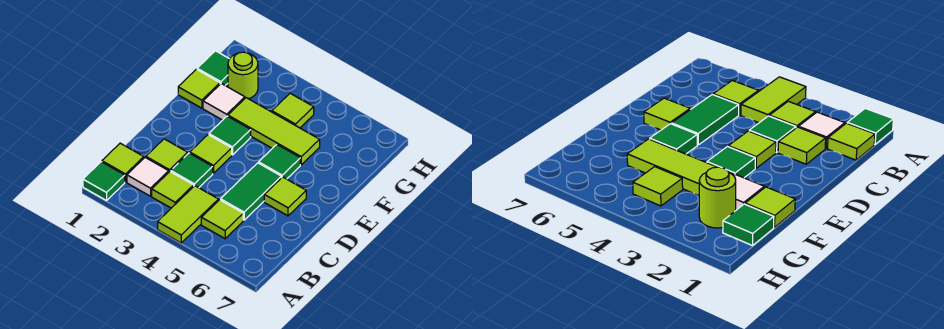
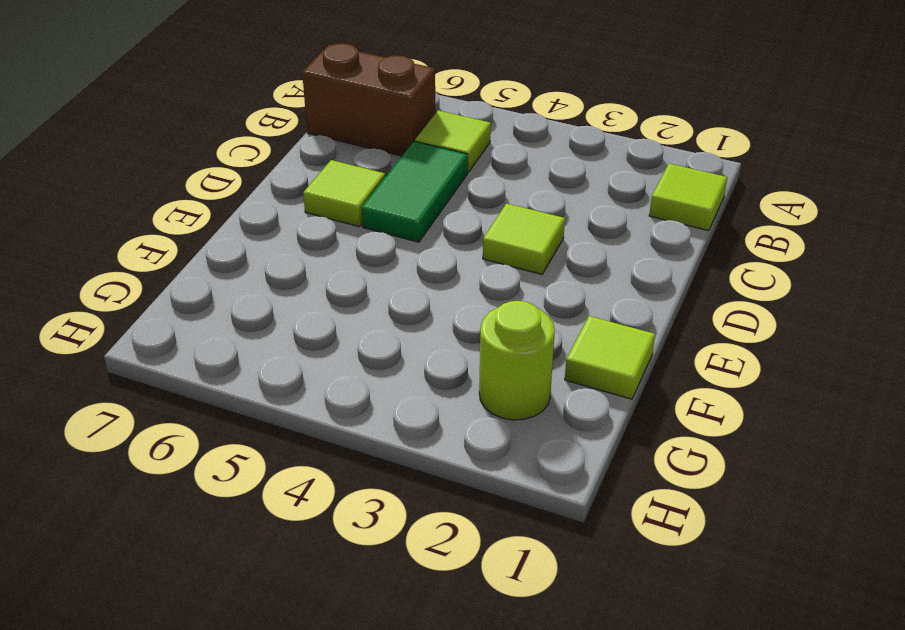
brown 1x2 brick [302,43,435,156] -> none
none -> green 1x1 tile [83,162,125,201]
none -> lime 1x2 tile [158,186,218,243]
none -> white 1x1 tile [127,158,169,196]

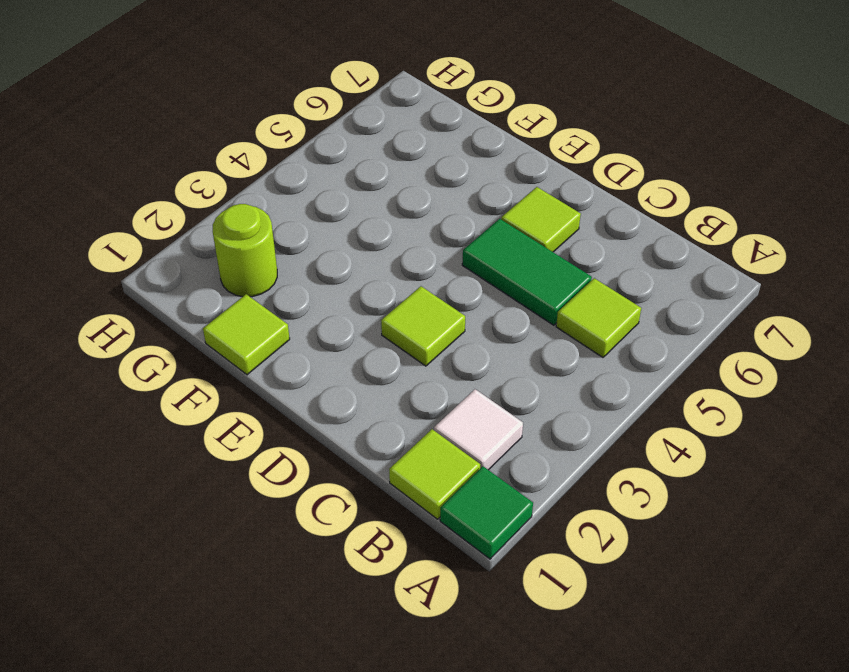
none -> lime 1x2 tile [158,186,218,243]
none -> lime 1x1 tile [152,172,194,208]
none -> lime 1x1 tile [146,139,188,172]

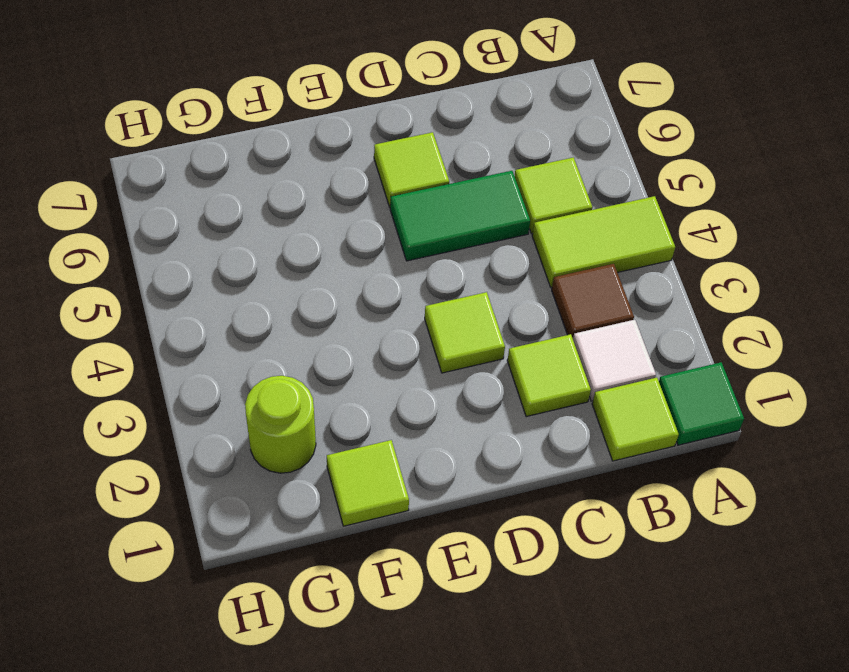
brown 1x1 tile [552,264,634,338] -> lime 1x1 tile [152,172,194,208]
none -> green 1x1 tile [171,153,213,188]
none -> green 1x1 tile [209,116,251,155]
none -> green 1x1 tile [259,145,300,179]

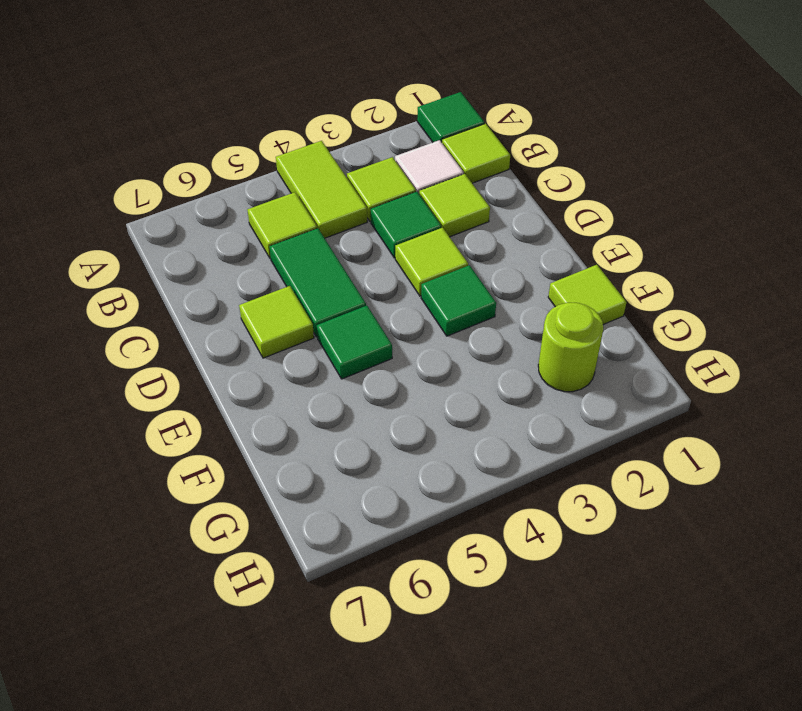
none -> white 1x1 tile [203,84,245,120]
none -> lime 1x3 tile [228,98,320,165]
none -> green 1x1 tile [197,51,229,85]

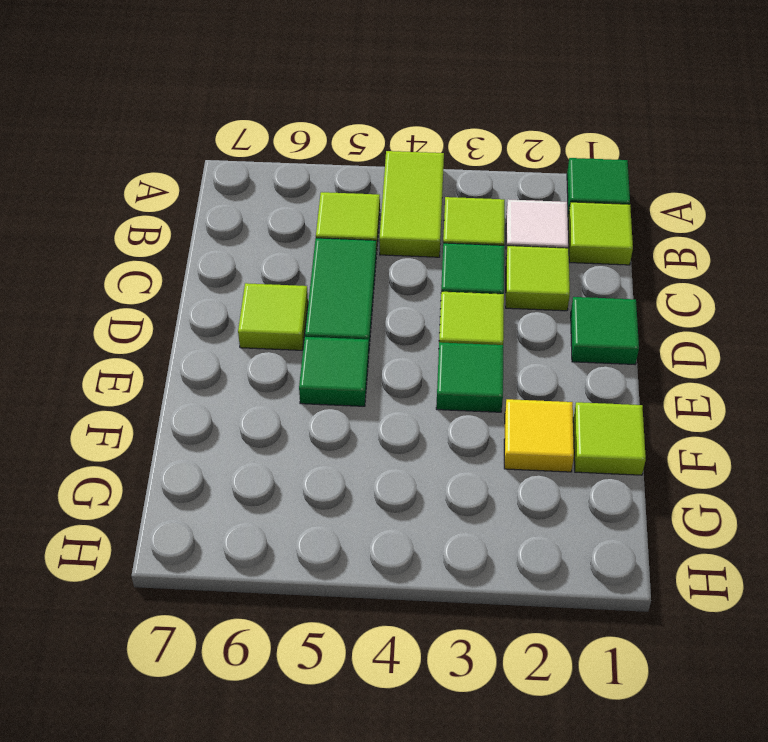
green 1x1 tile [571,297,639,364] -> green 1x1 tile moved to [197,51,229,85]
yellow 1x1 tile [504,399,574,472] -> white 1x1 tile [203,84,245,120]
none -> lime 1x3 tile [228,98,320,165]
none -> lime 1x1 round brick [228,52,258,99]
none -> lime 1x1 tile [272,93,314,128]

